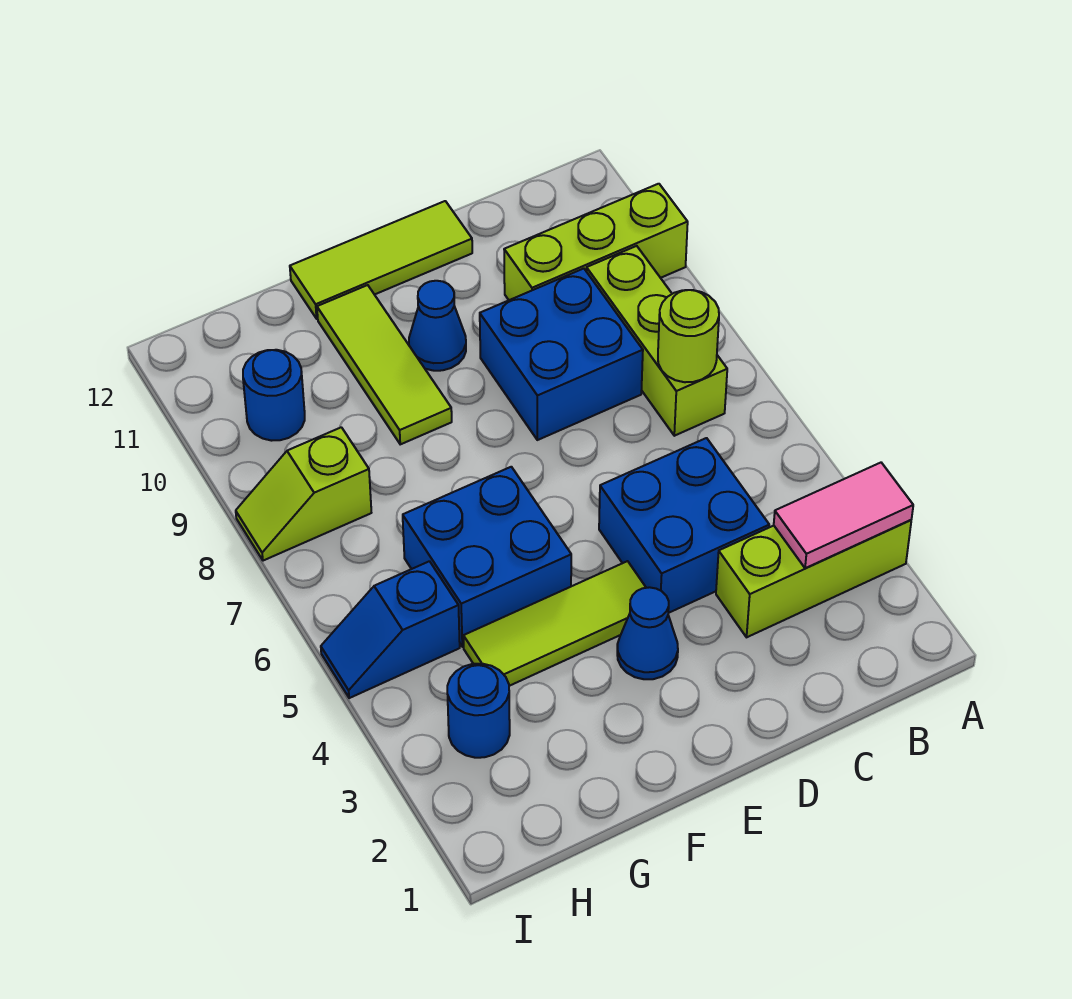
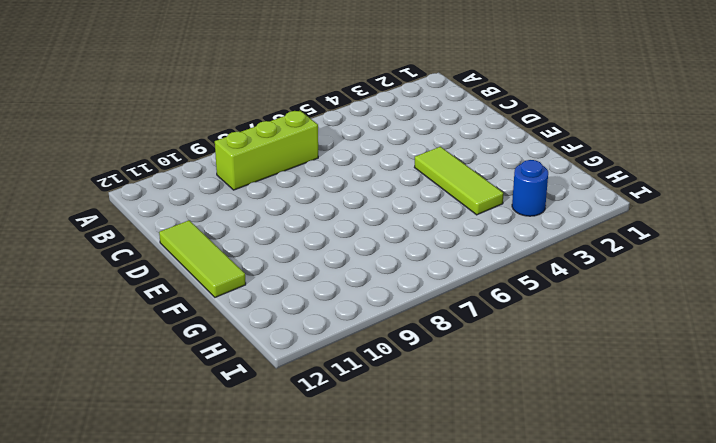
none -> lime 1x3 brick [716,520,911,637]
none -> lime 1x3 brick [504,184,688,300]
none -> blue 2x2 brick [599,438,769,613]

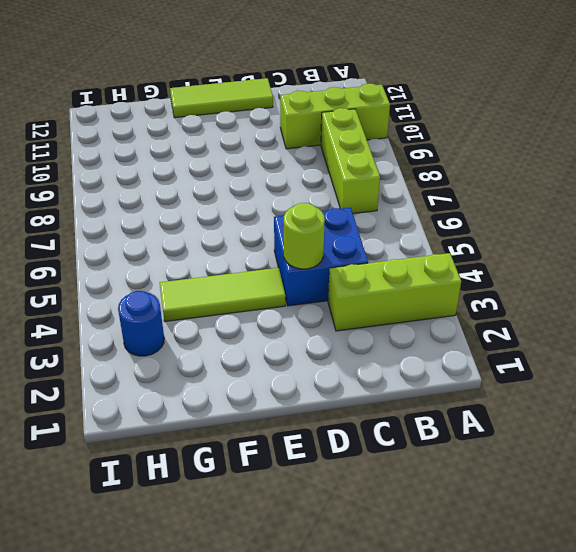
lime 1x1 round brick [284,203,325,269] -> lime 1x1 round brick moved to [658,290,719,382]
none -> blue 2x2 brick [480,269,643,440]
none -> blue 1x1 cone [617,587,678,679]
none -> blue 1x1 cone [409,281,466,371]

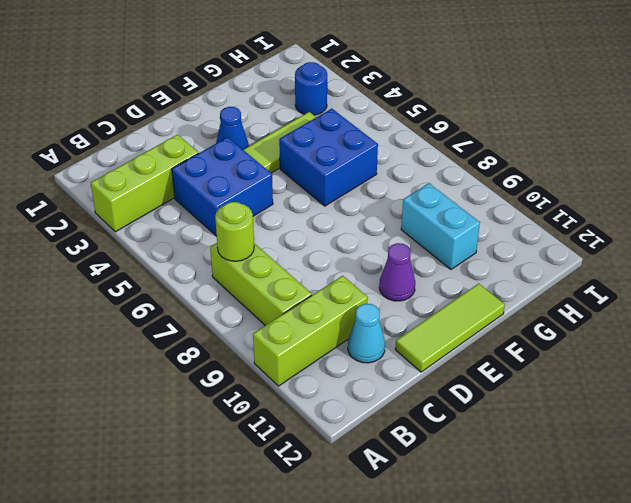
cyan 1x1 cone [348,304,385,363] -> none
purple 1x1 cone [379,243,415,301] -> blue 1x1 cone [409,281,466,371]
cyan 1x2 brick [401,183,480,269] -> none
none -> blue 2x2 brick [480,269,643,440]
none -> lime 1x3 tile [317,285,452,444]
none -> blue 1x2 slope [321,561,460,698]

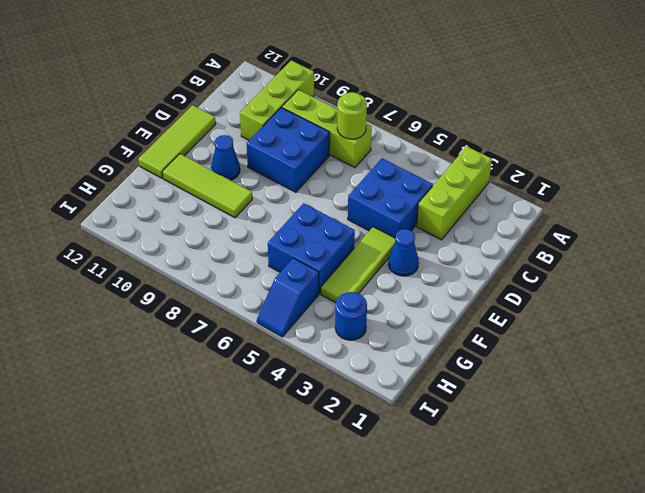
none -> lime 1x2 slope [236,427,371,561]
none -> blue 1x1 round brick [243,350,305,441]
none -> pink 1x2 tile [774,463,913,568]

